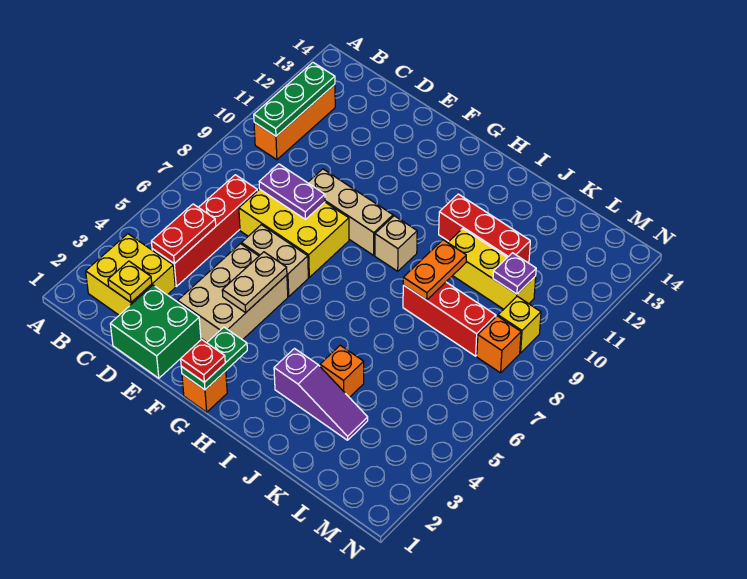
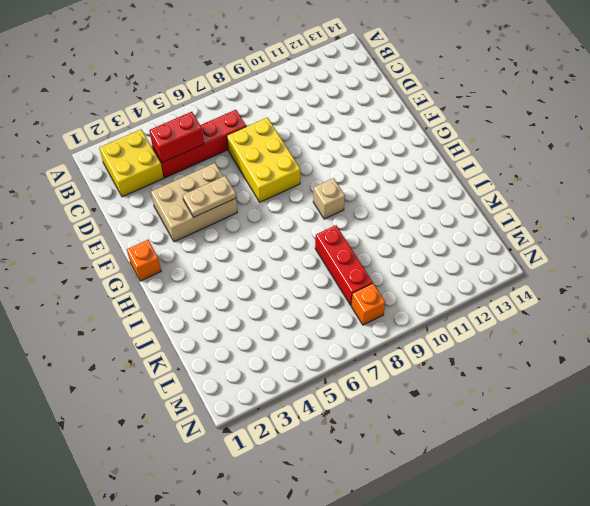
red 1x2 brick [149,112,204,163] -> red 1x2 plate [151,204,216,264]
none -> orange 1x3 brick [254,84,335,160]
none -> green 2x2 brick [110,285,201,378]
none -> tan 1x2 brick [242,225,308,296]

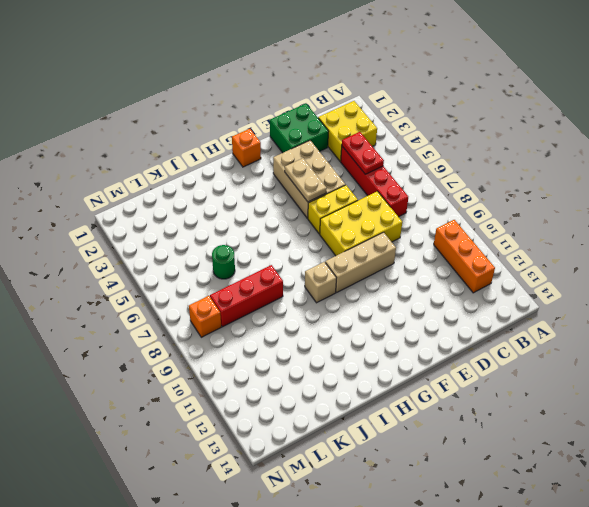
yellow 1x2 brick [308,185,358,234] -> tan 1x2 brick [242,225,308,296]
green 1x1 round brick [212,245,235,279] -> none
none -> purple 1x3 slope [274,349,368,440]
none -> red 1x3 brick [439,194,530,263]
none -> orange 1x1 brick [320,345,364,397]

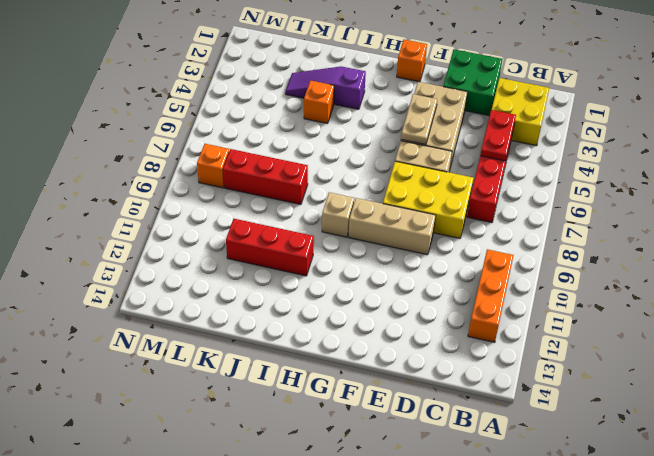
none -> yellow 1x3 brick [448,229,536,309]
none -> yellow 1x1 brick [498,296,541,353]
none -> green 1x3 plate [254,63,335,136]

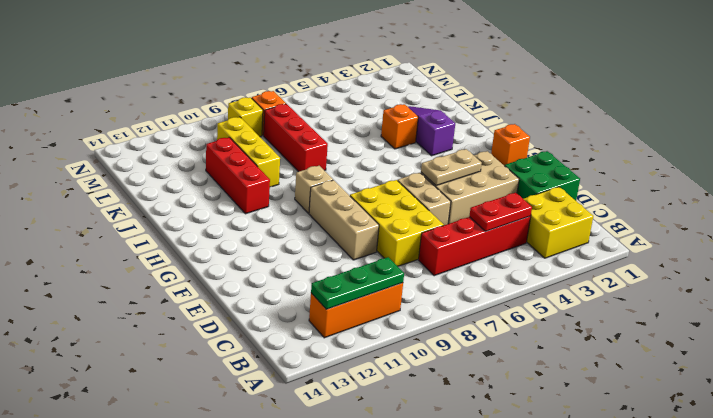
none -> yellow 1x1 plate [108,261,152,302]
none -> purple 1x2 plate [259,164,325,219]
none -> green 1x2 plate [181,327,247,390]

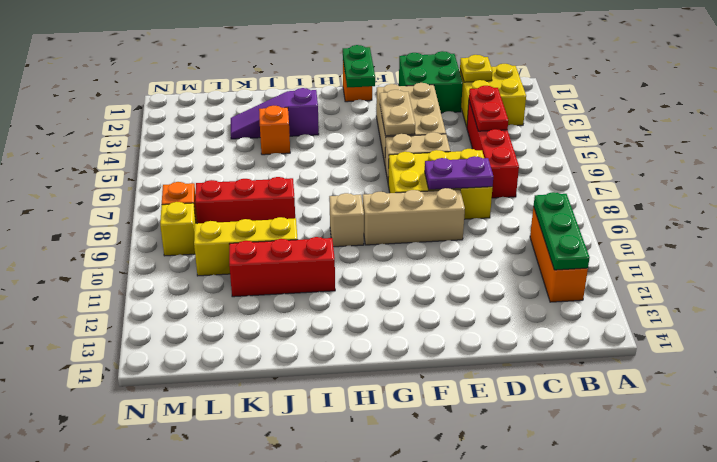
none -> orange 1x2 plate [403,240,466,300]
none -> purple 1x1 plate [493,253,536,294]
none -> red 1x1 plate [181,339,225,382]

